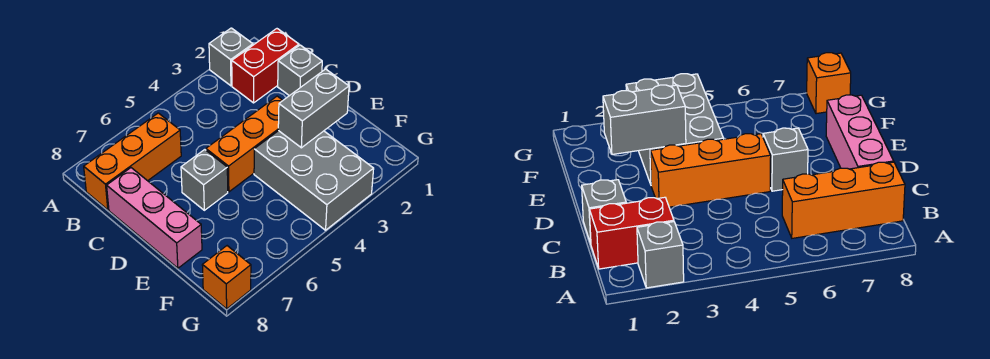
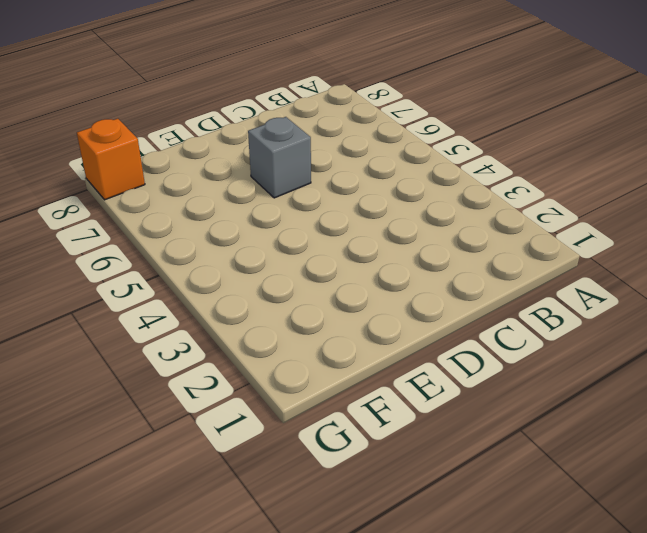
none -> grey 1x1 brick [209,28,253,86]
none -> red 1x2 brick [232,29,299,103]

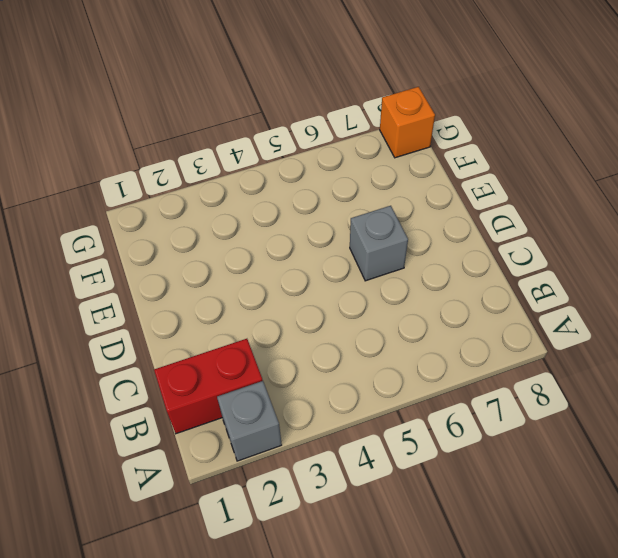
none -> orange 1x3 brick [84,113,181,210]
none -> grey 1x1 brick [278,45,322,96]

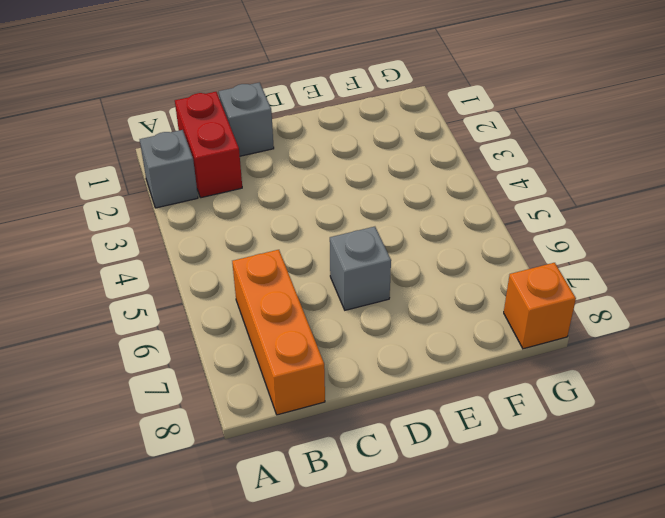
none -> pink 1x3 brick [107,168,202,268]
none -> orange 1x3 brick [206,96,283,192]

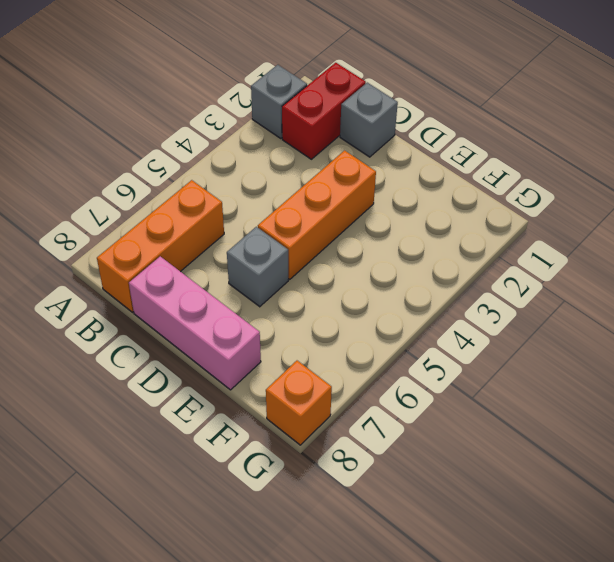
none -> grey 2x3 brick [254,131,374,230]
none -> grey 1x2 brick [278,69,349,148]

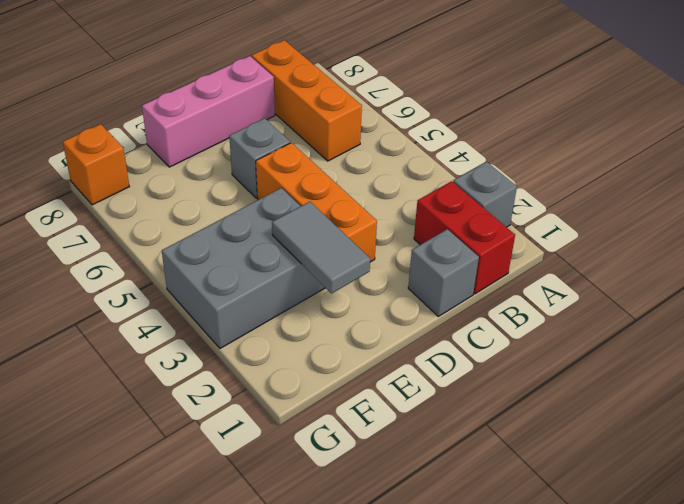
grey 1x2 tile [272,202,370,294] -> grey 1x2 brick [278,69,349,148]

